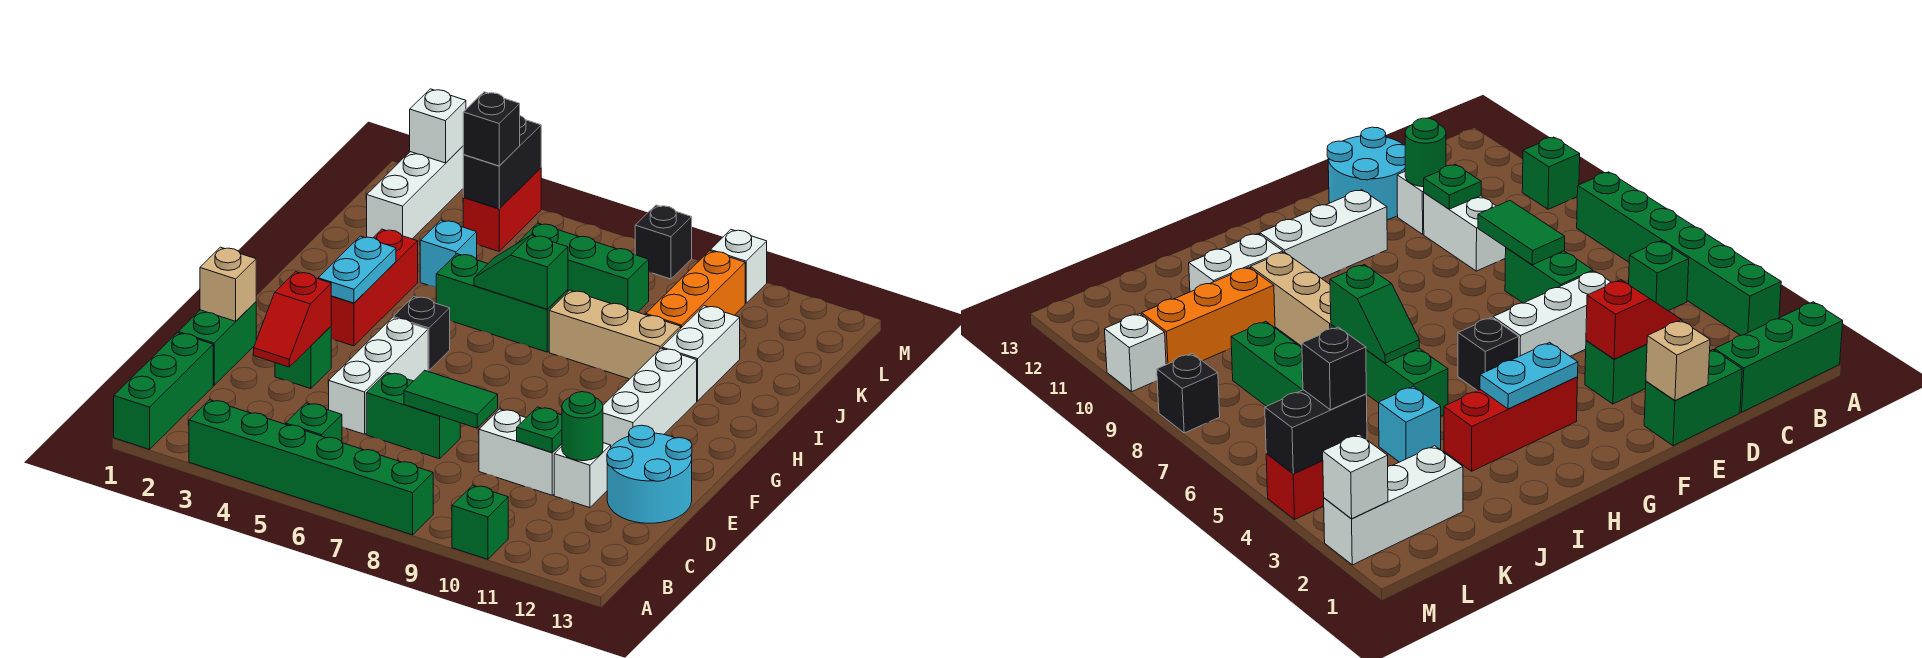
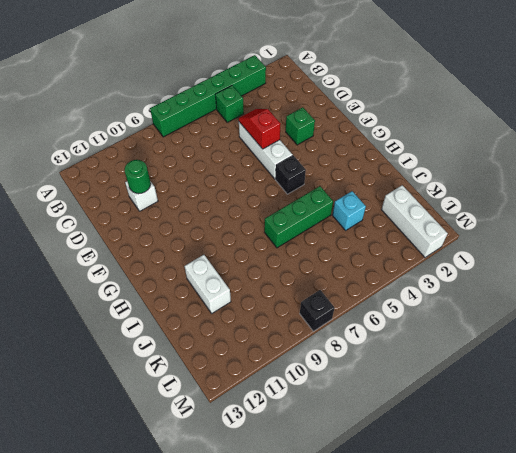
red 1x2 slope [239,109,280,149] -> red 1x2 slope moved to [254,272,331,367]
none -> green 1x3 brick [114,333,213,449]
none -> green 1x1 brick [452,485,508,559]
none -> green 1x2 brick [178,302,256,385]
none -> green 1x2 brick [366,373,460,459]

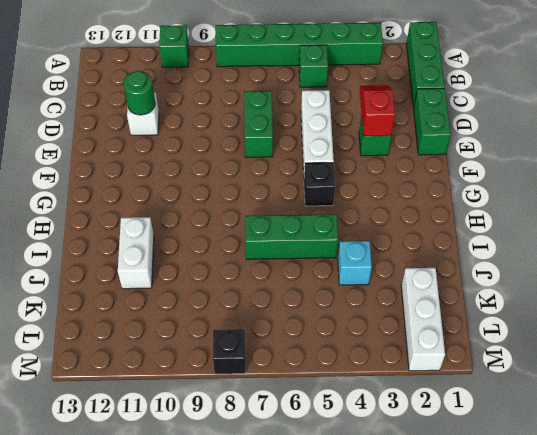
green 1x2 brick [244,91,273,157] -> green 1x2 brick turned to [366,373,460,459]
none -> white 1x2 brick [479,409,562,495]
none -> cyan 2x2 round brick [607,425,692,523]
none -> white 1x3 brick [603,348,697,447]
none -> red 1x3 brick [331,229,418,346]

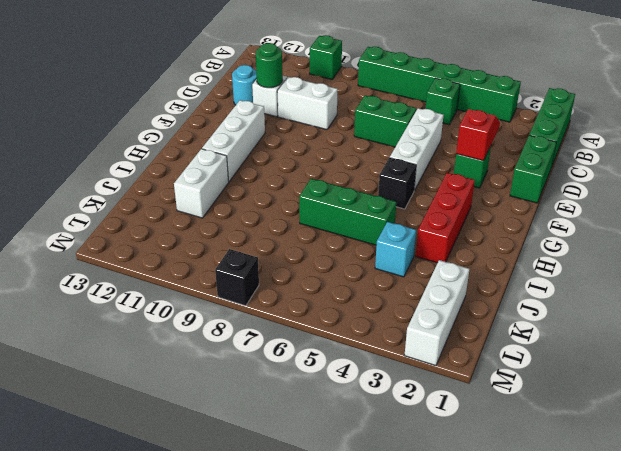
cyan 1x1 round brick [232,65,257,105] -> cyan 2x2 round brick [607,425,692,523]
none -> tan 1x3 brick [549,290,681,379]
none -> orange 1x3 brick [646,251,745,328]
none -> green 1x3 brick [518,223,649,312]
none -> red 1x2 brick [463,168,541,251]

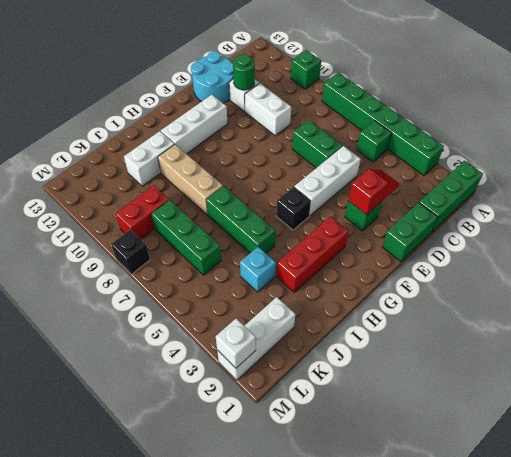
red 1x2 brick [116,185,169,239] -> red 1x2 brick moved to [463,168,541,251]
none -> orange 1x3 brick [646,251,745,328]
none -> white 1x1 brick [710,230,767,303]
none -> green 1x2 tile [404,370,498,428]
none -> green 1x1 plate [517,407,562,453]

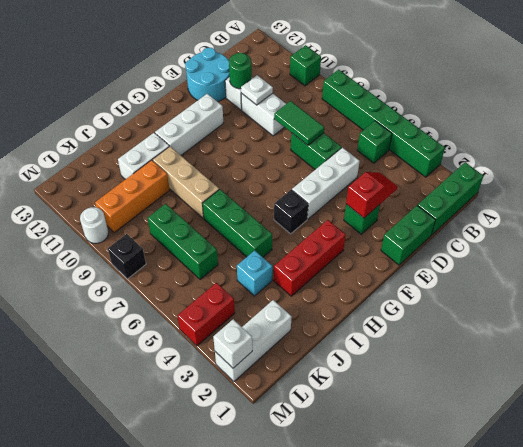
white 1x1 plate [241,75,273,105] -> green 1x1 plate [517,407,562,453]
white 1x1 round brick [80,207,109,243] -> white 1x1 brick [710,230,767,303]
none -> tan 1x1 brick [200,247,256,321]
none -> cyan 1x2 plate [318,236,396,303]
none -> green 1x2 slope [474,235,568,309]
none -> black 1x2 brick [463,116,541,209]

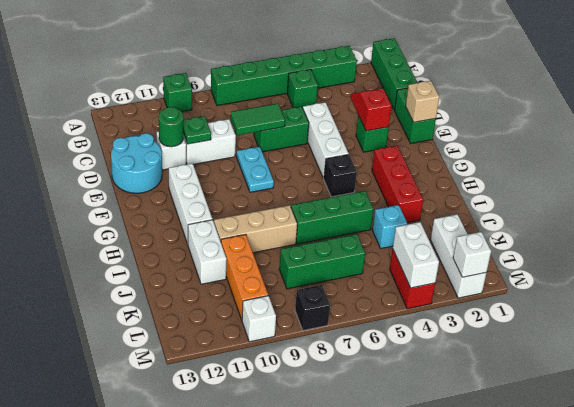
cyan 1x2 plate [237,147,274,192] -> cyan 1x2 plate moved to [318,236,396,303]
white 1x2 brick [393,222,439,288] -> black 1x2 brick [463,116,541,209]
none -> green 1x2 slope [474,235,568,309]
none -> black 1x1 brick [463,92,520,166]

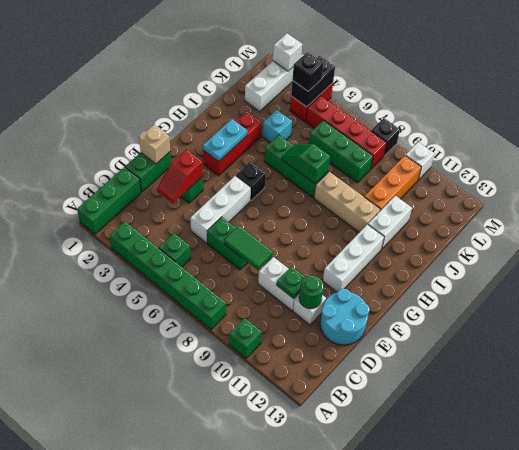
red 1x4 brick [306,96,387,169] -> none

